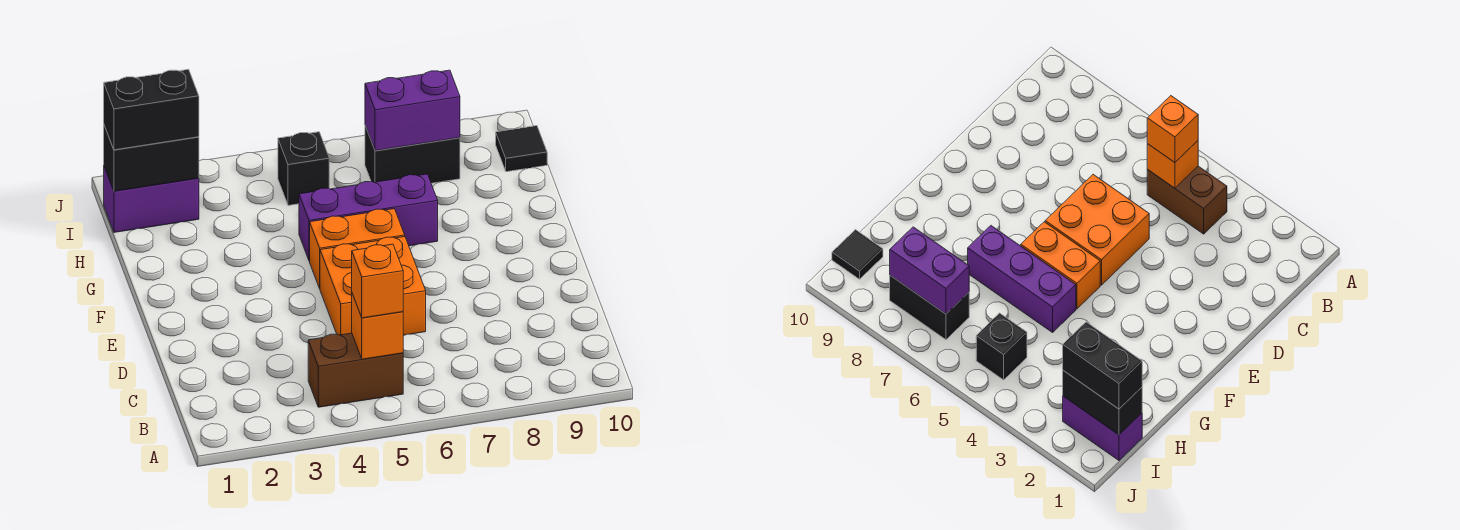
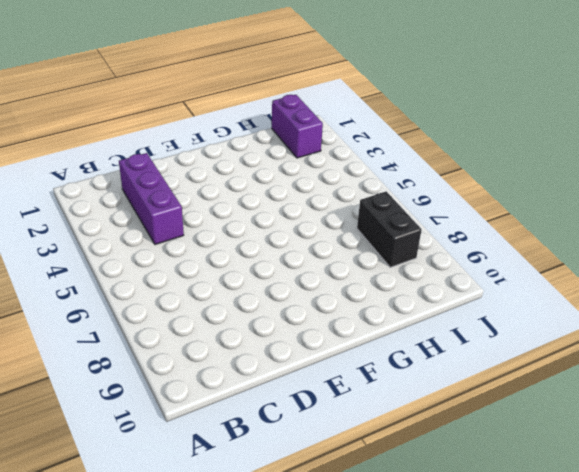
purple 1x3 brick [119,153,184,244] -> purple 1x3 brick moved to [299,174,438,261]
none -> brown 1x2 brick [308,333,403,407]
none -> orange 2x2 brick [320,237,426,335]
none -> orange 1x2 brick [310,209,405,288]

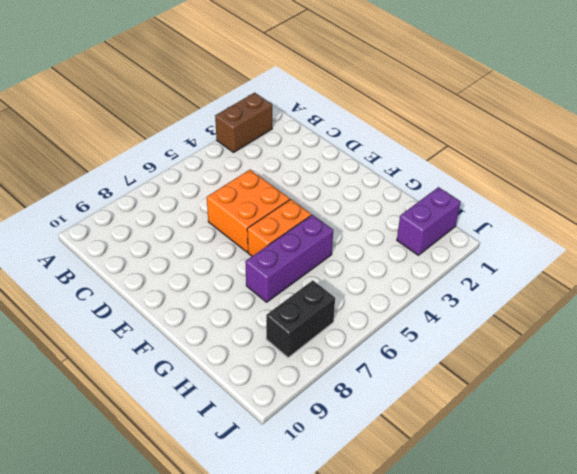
brown 1x2 brick [215,93,272,152] -> brown 1x2 brick moved to [308,333,403,407]
none -> black 1x1 brick [278,132,329,206]
none -> black 1x1 tile [496,126,547,172]
none -> orange 1x1 brick [352,294,403,359]

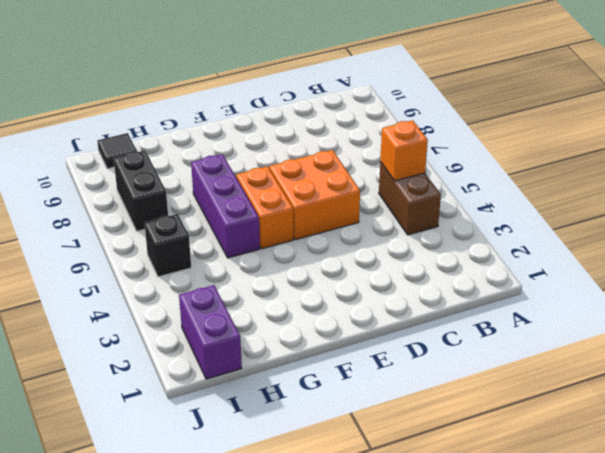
none -> black 1x2 brick [104,126,199,191]
none -> purple 1x2 brick [365,70,460,151]
none -> orange 1x1 brick [352,244,403,318]

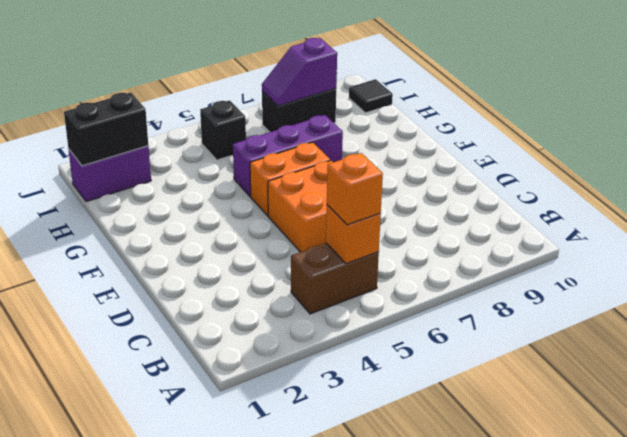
purple 1x2 slope [262,38,337,106] -> purple 1x2 brick [365,70,460,151]
none -> black 1x2 brick [104,69,199,150]

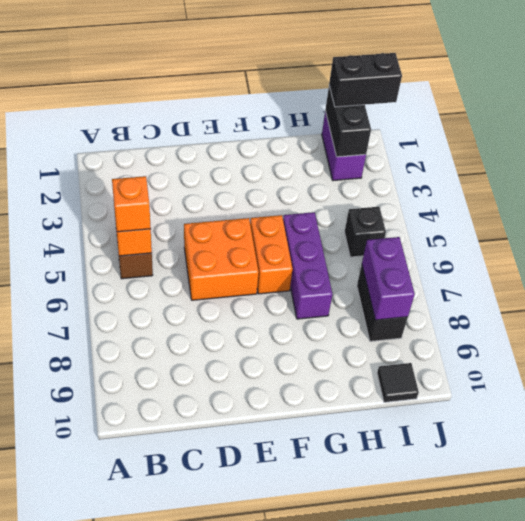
black 1x2 brick [329,53,402,107] -> black 1x2 brick turned to [104,69,199,150]

